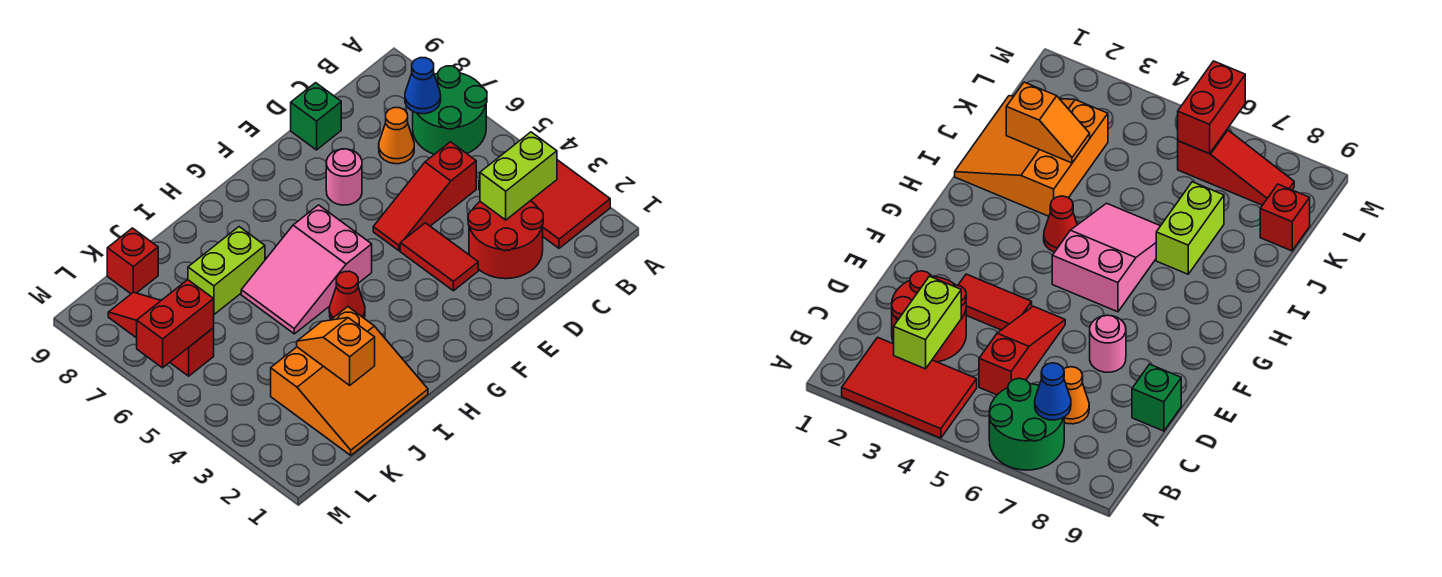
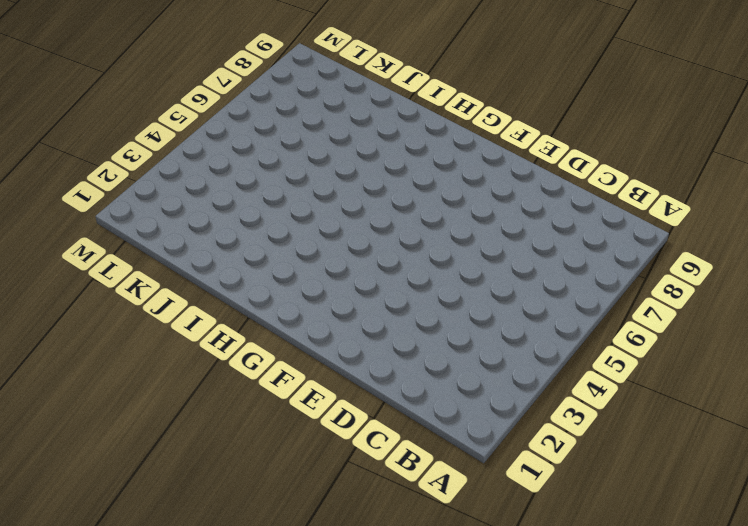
none -> red 2x3 tile [479,160,610,248]
none -> green 2x2 round brick [413,66,487,154]
none -> red 2x2 round brick [468,201,543,279]

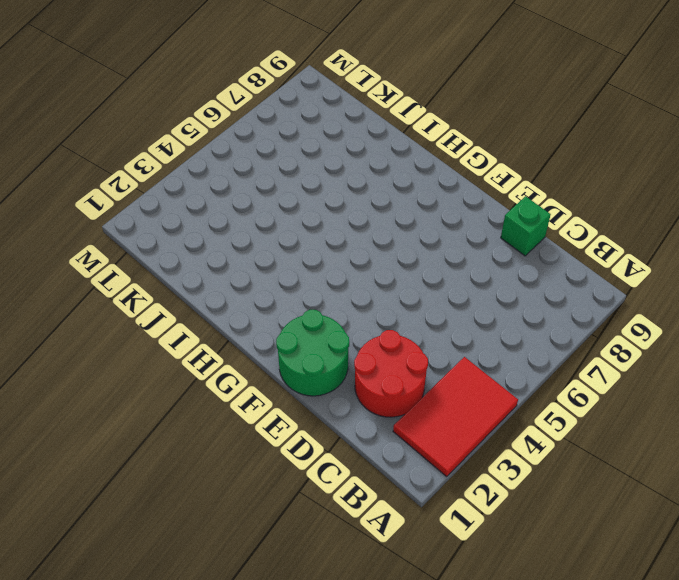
green 2x2 round brick [276,310,349,396] -> green 2x2 round brick moved to [413,66,487,154]
none -> red 1x3 slope [373,142,476,251]
none -> orange 1x1 cone [379,108,414,164]
none -> red 1x2 tile [400,223,478,291]

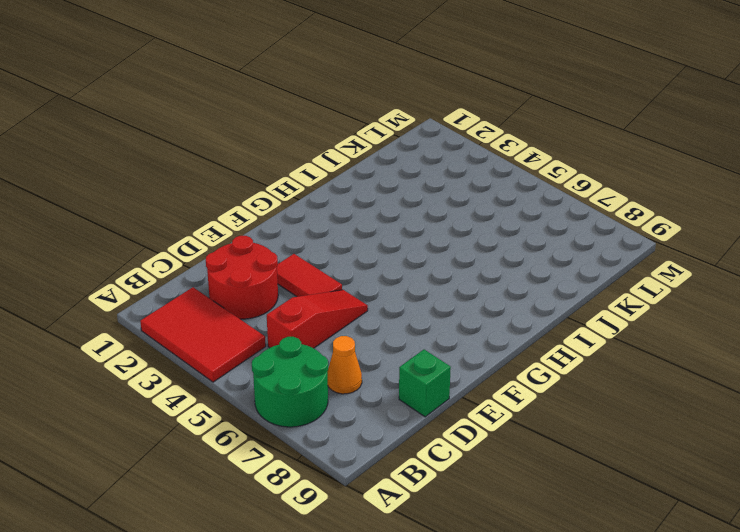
none -> pink 1x1 round brick [326,149,362,205]
none -> pink 2x3 slope [241,205,372,334]
none -> red 1x1 cone [329,271,365,319]

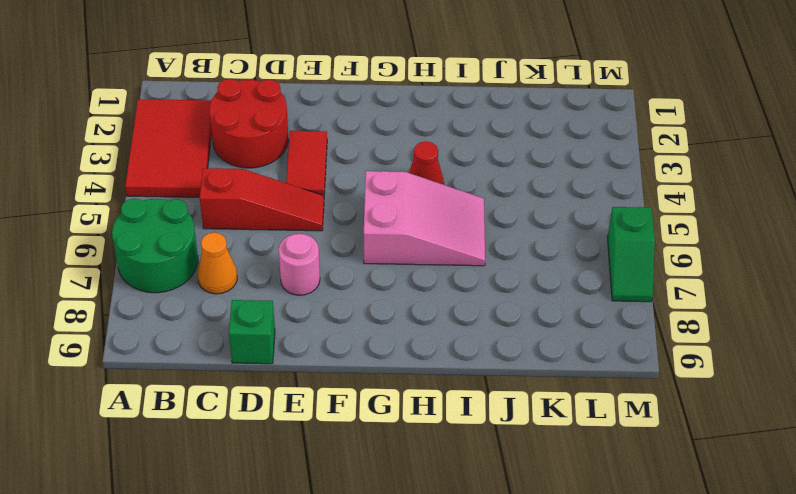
green 1x2 slope [607,207,655,302] -> none
none -> orange 3x3 slope [271,307,428,455]
none -> lime 1x2 brick [188,227,265,314]
none -> red 1x1 brick [107,228,158,294]

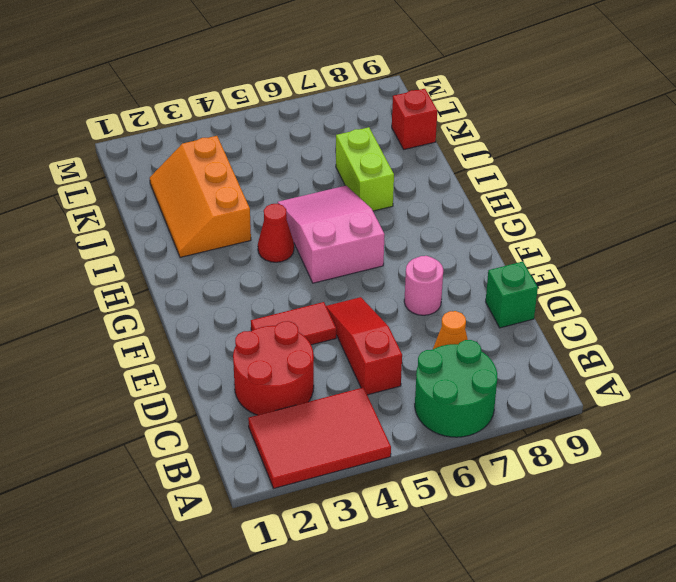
orange 2x3 slope [150,136,251,257] -> orange 3x3 slope [271,307,428,455]
none -> red 1x3 slope [108,292,214,376]
none -> lime 1x2 brick [480,132,557,220]
none -> blue 1x1 cone [405,58,441,114]

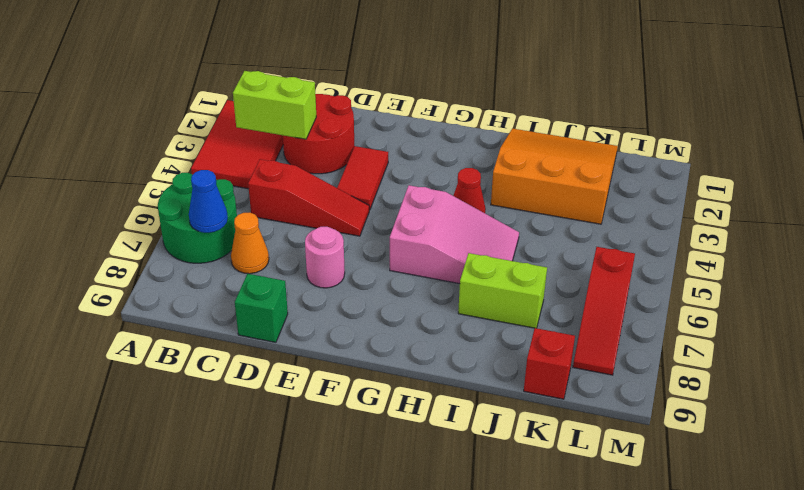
none -> orange 1x2 slope [297,318,375,385]
none -> red 1x2 brick [137,280,214,368]

